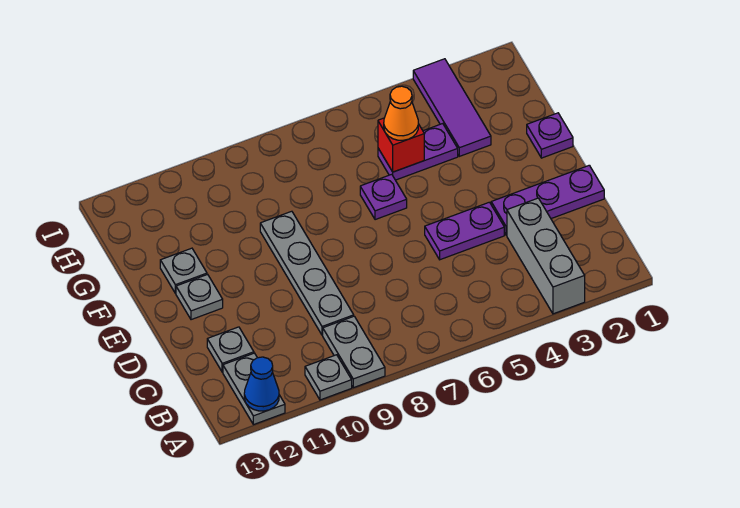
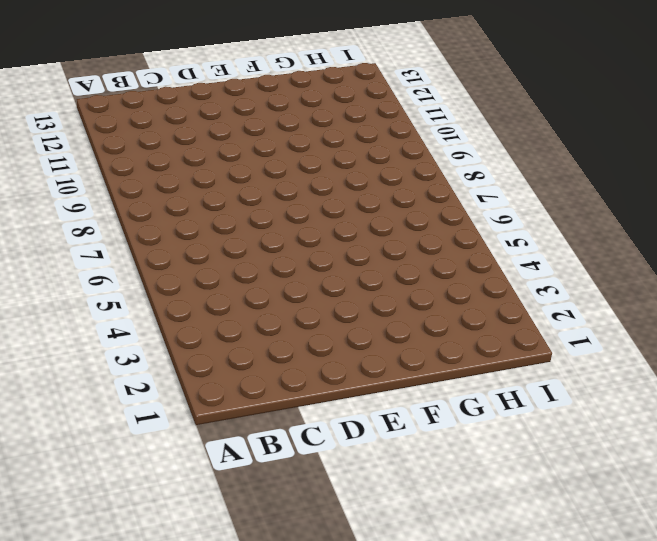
none -> grey 1x3 brick [507,198,585,314]
none -> grey 1x2 plate [323,316,385,388]
none -> grey 1x1 plate [305,355,352,400]

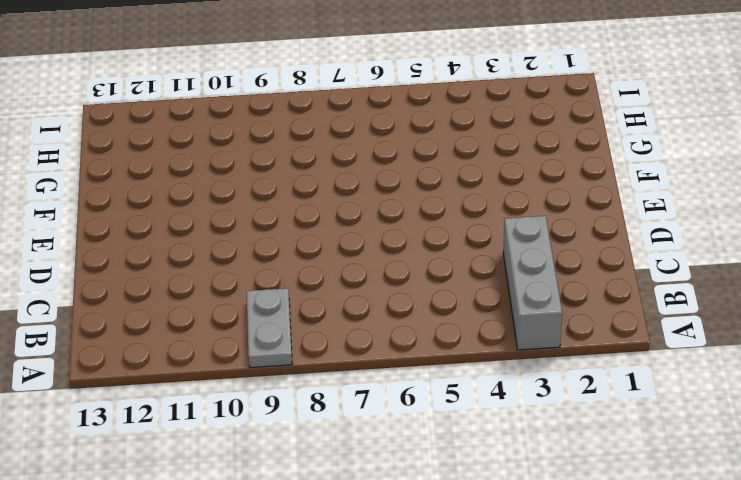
none -> grey 1x1 plate [305,355,352,400]
none -> grey 1x2 plate [223,353,285,425]
none -> grey 1x4 plate [260,211,354,335]

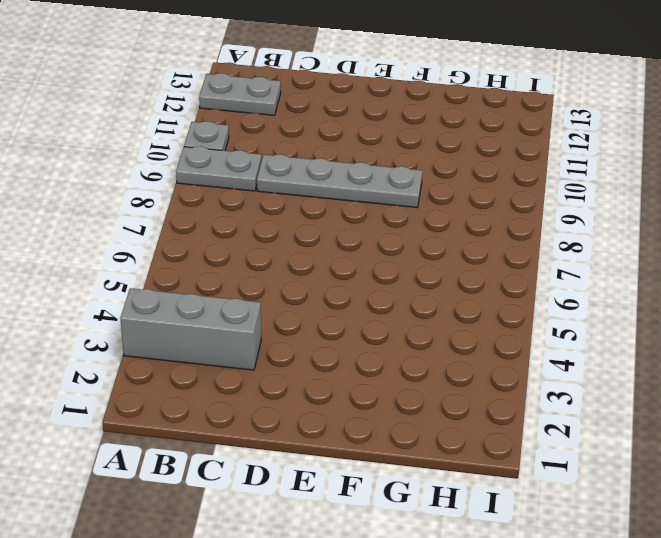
none -> grey 1x1 plate [207,327,254,372]
none -> purple 1x3 plate [491,165,604,235]
none -> purple 1x2 plate [425,202,504,260]

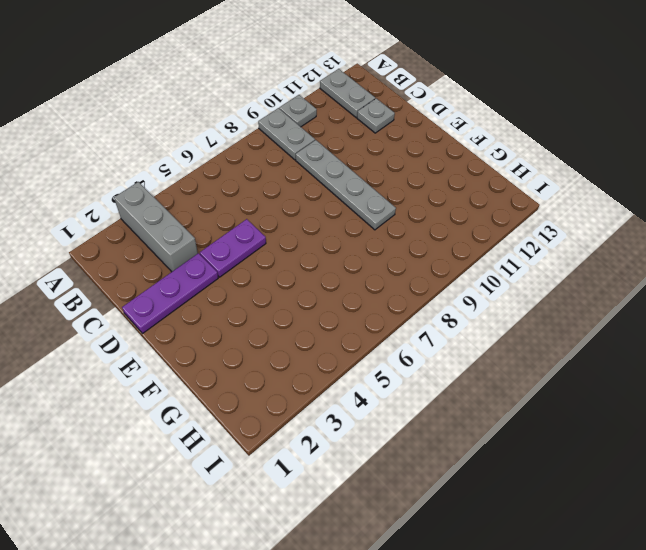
none -> grey 1x1 plate [176,274,223,320]
none -> purple 1x1 plate [527,113,573,158]
none -> purple 1x1 plate [360,174,407,220]

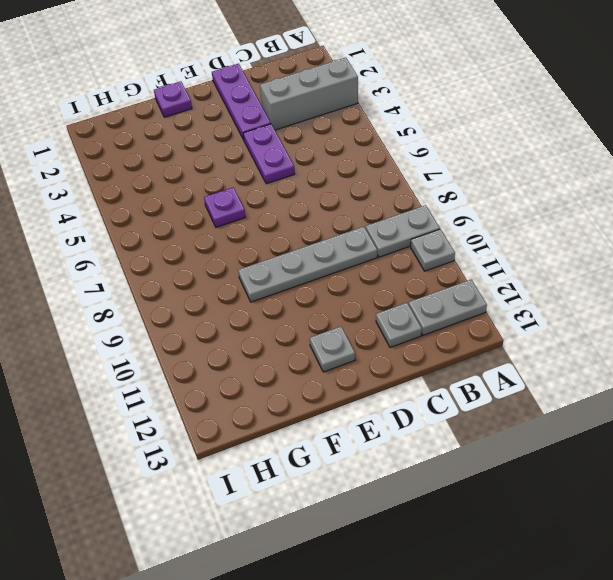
none -> grey 1x1 plate [160,248,207,293]
none -> purple 1x3 tile [413,59,491,156]
none -> purple 1x2 plate [378,124,458,180]

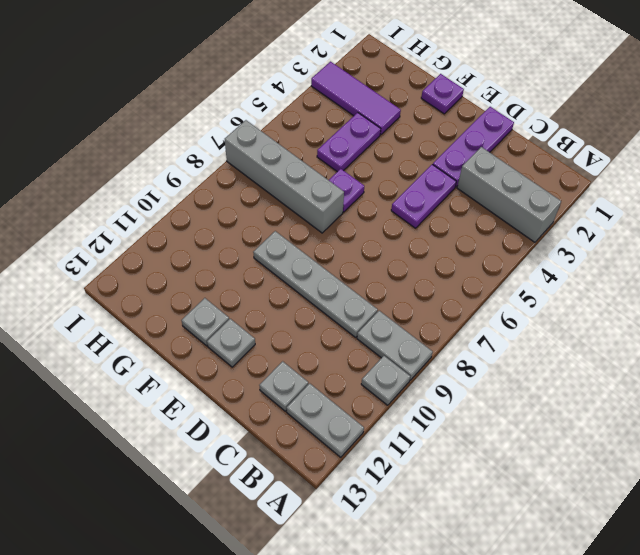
grey 1x4 brick [225,120,344,233] -> none
none -> blue 1x1 cone [244,357,279,411]
none -> red 1x1 brick [378,118,424,172]
none -> orange 1x1 cone [384,86,418,140]

